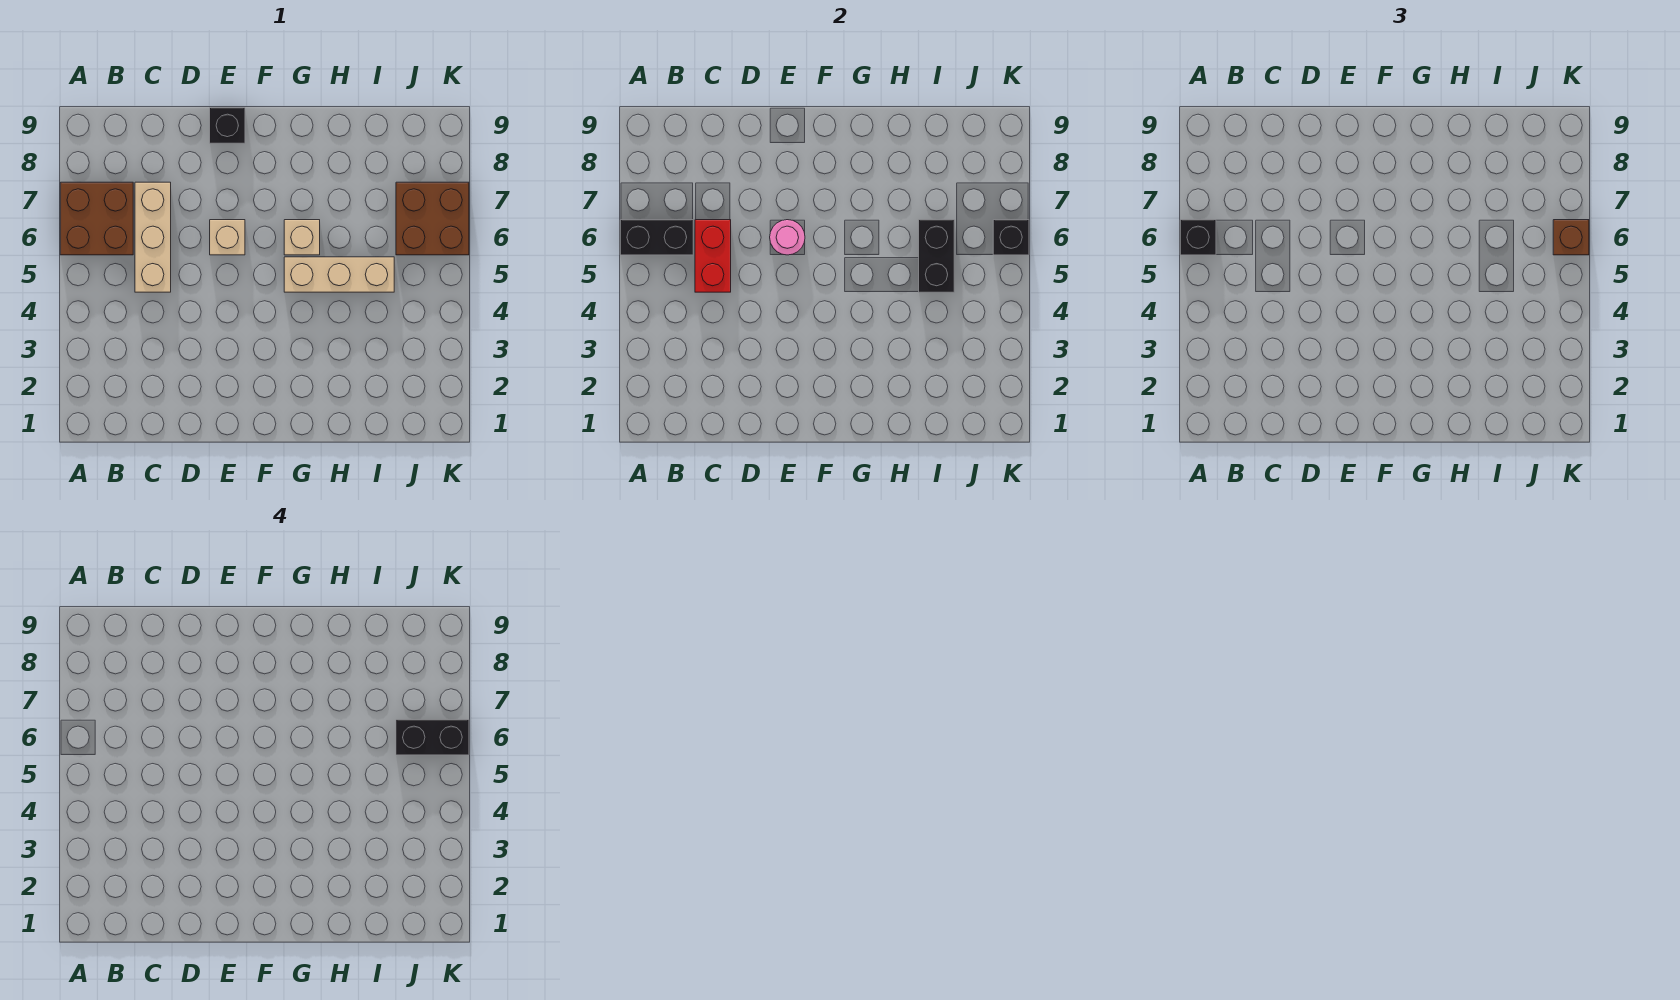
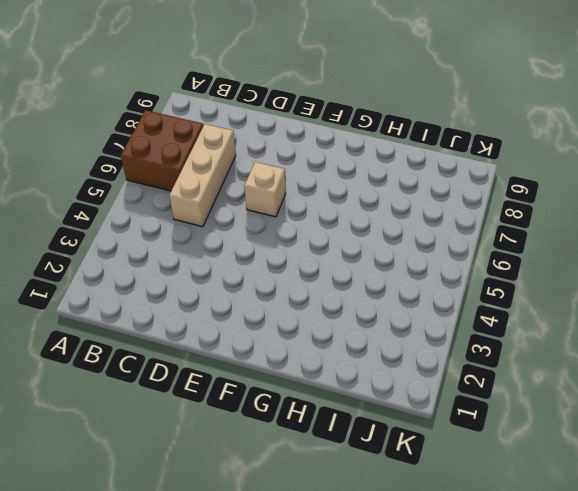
none -> black 1x1 brick [210,108,245,143]
none -> tan 1x3 brick [284,257,394,292]
none -> tan 1x1 brick [284,220,320,255]

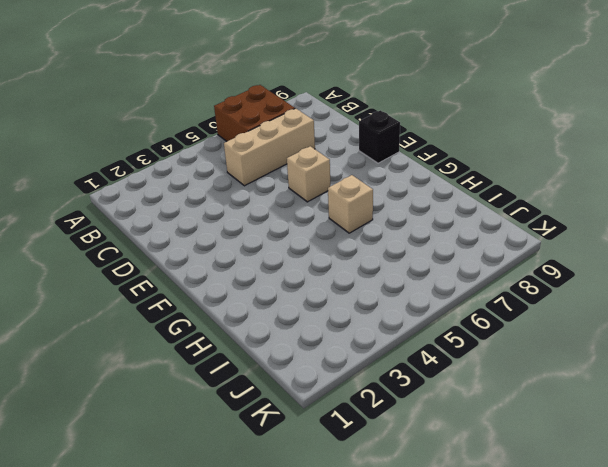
none -> tan 1x3 brick [284,257,394,292]
none -> brown 2x2 brick [396,182,469,255]
none -> black 1x2 brick [620,220,693,255]

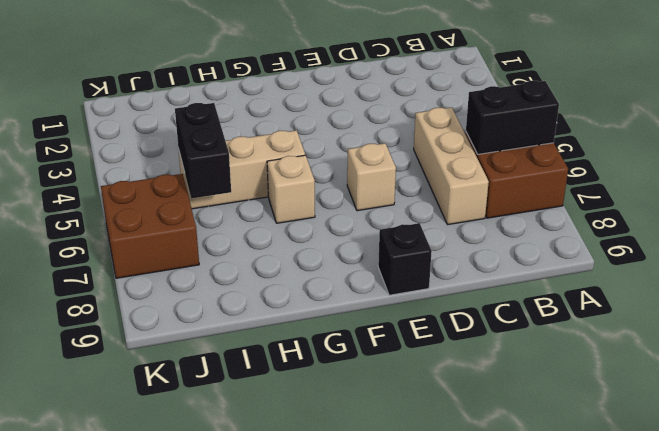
none -> red 1x2 brick [695,220,731,292]
none -> pink 1x1 round brick [770,220,805,255]
none -> black 1x1 brick [993,220,1029,255]

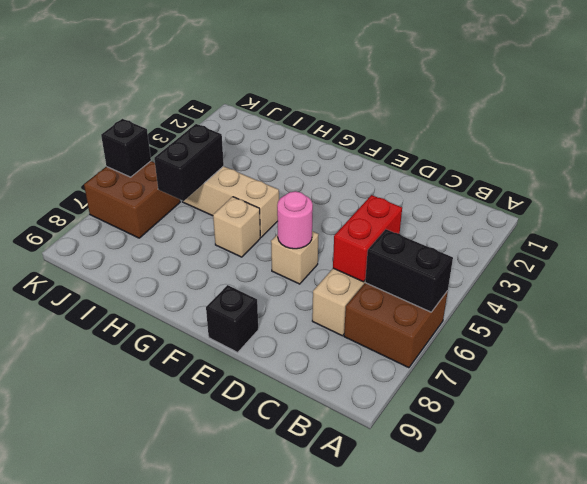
none -> black 1x1 brick [1180,220,1216,255]
none -> brown 1x1 brick [1553,220,1589,255]
none -> black 1x2 brick [396,720,469,755]

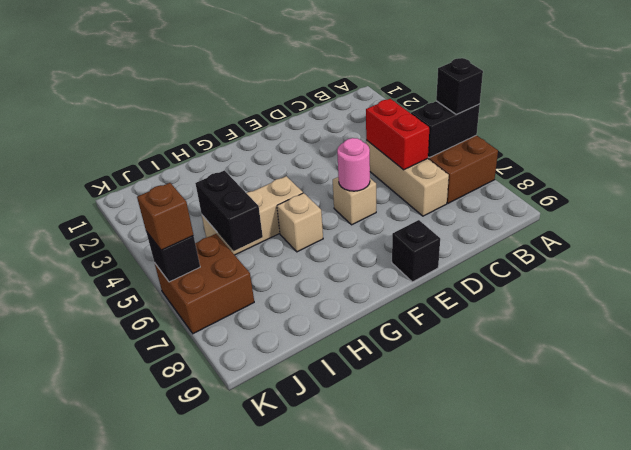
none -> black 1x2 brick [396,720,469,755]

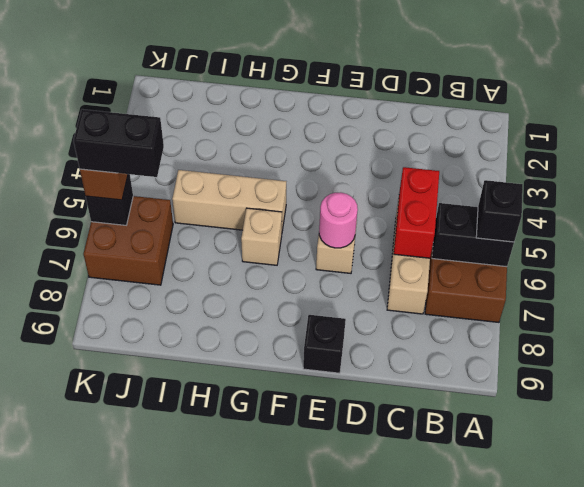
none -> black 1x2 brick [919,220,954,292]

